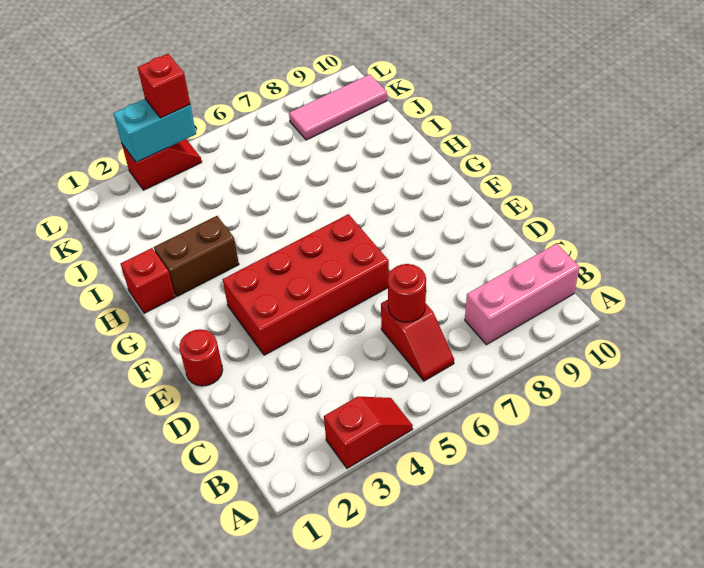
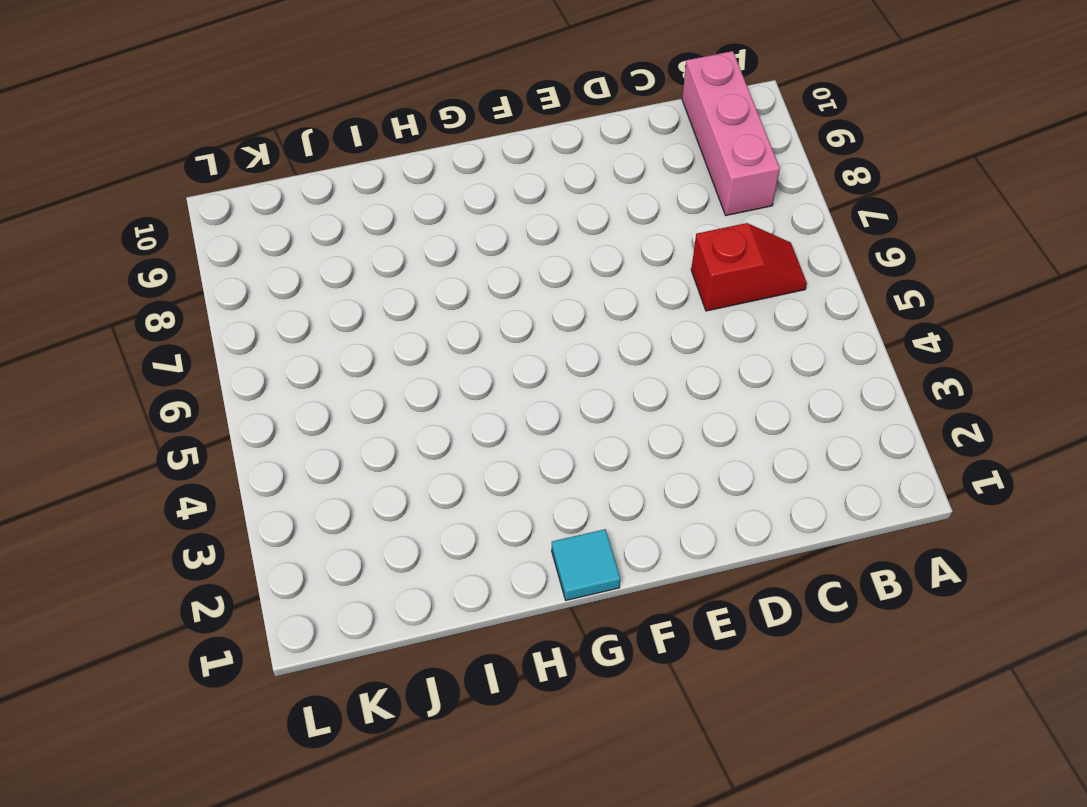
cyan 1x1 tile [552,529,620,600] -> none
none -> red 1x2 slope [324,396,413,468]
none -> red 1x1 round brick [179,329,223,386]
none -> red 2x4 brick [222,214,389,355]

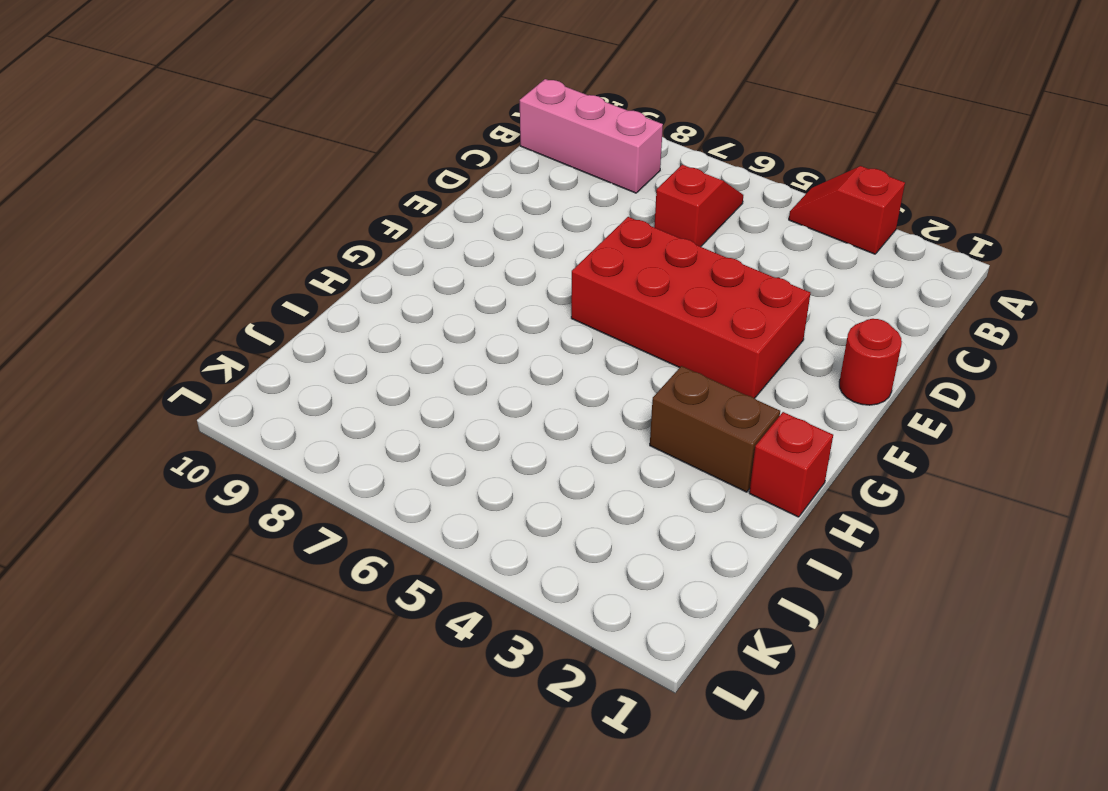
none -> pink 1x3 tile [289,74,387,140]
none -> red 1x2 slope [122,139,202,190]
none -> red 1x1 round brick [388,264,426,322]

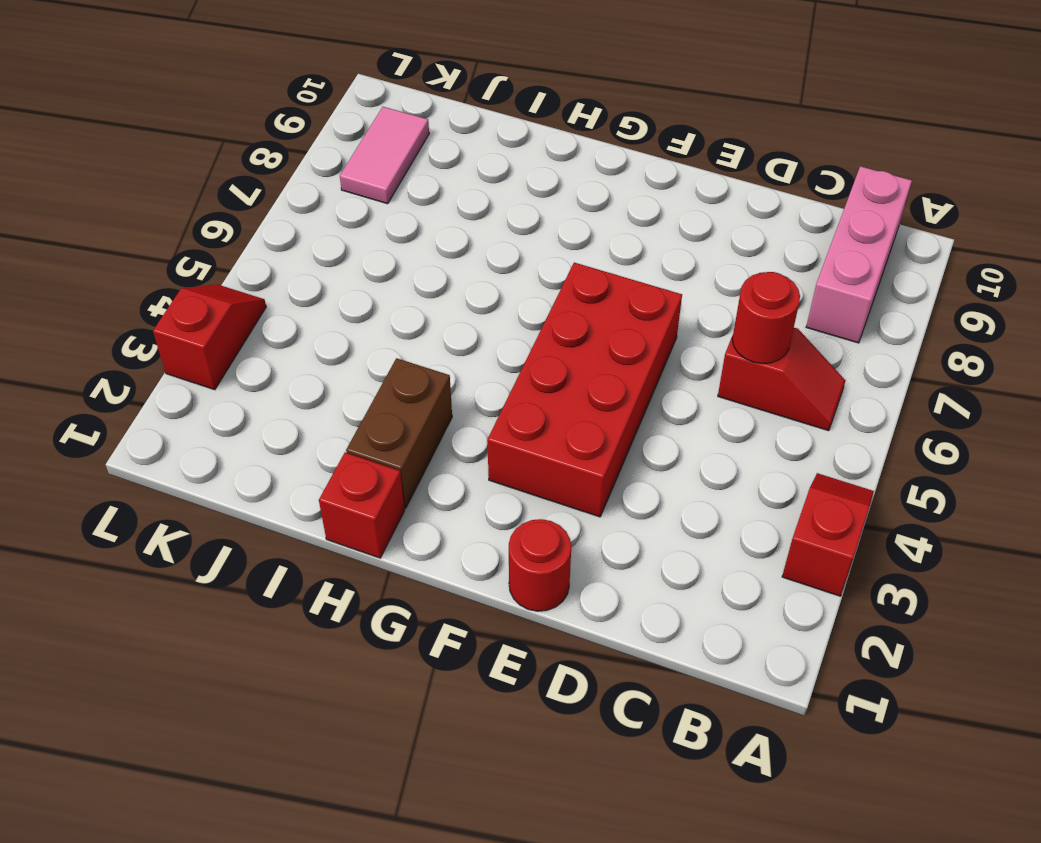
pink 1x2 tile [340,107,429,204] -> pink 1x3 tile [289,74,387,140]
none -> cyan 1x2 brick [114,99,196,162]
none -> red 1x1 brick [138,54,190,118]

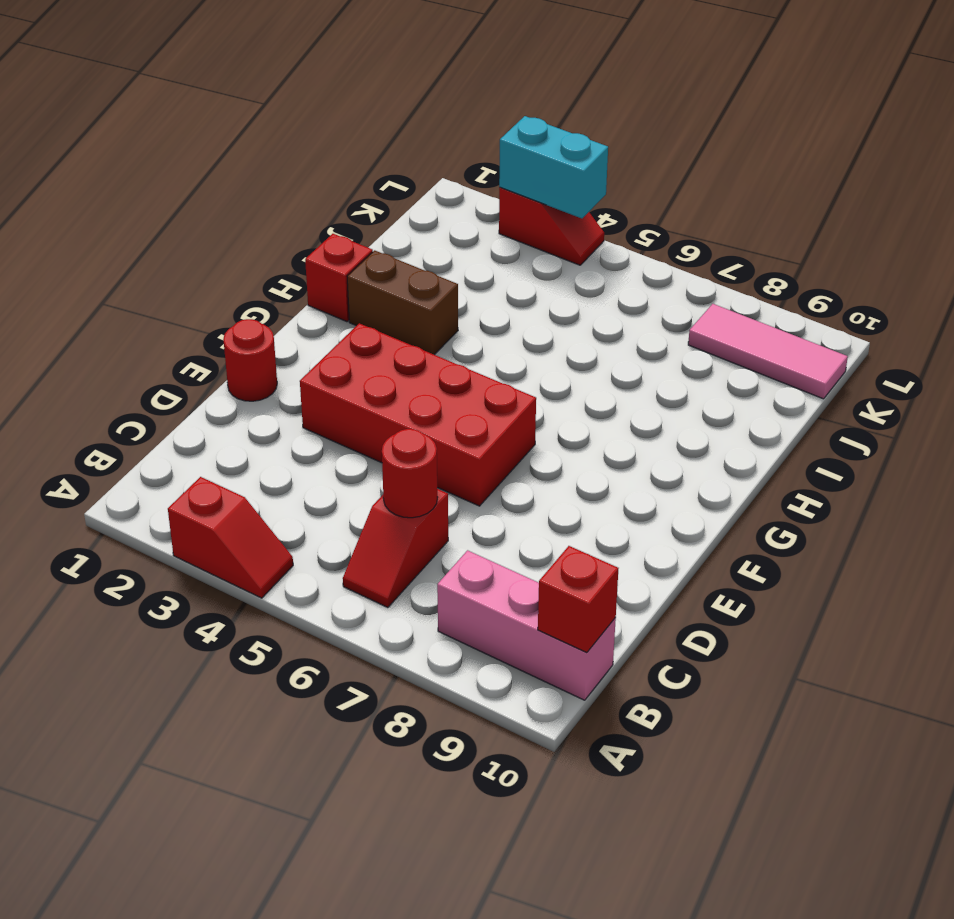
red 1x1 brick [538,546,619,653] -> red 1x1 brick moved to [138,54,190,118]

